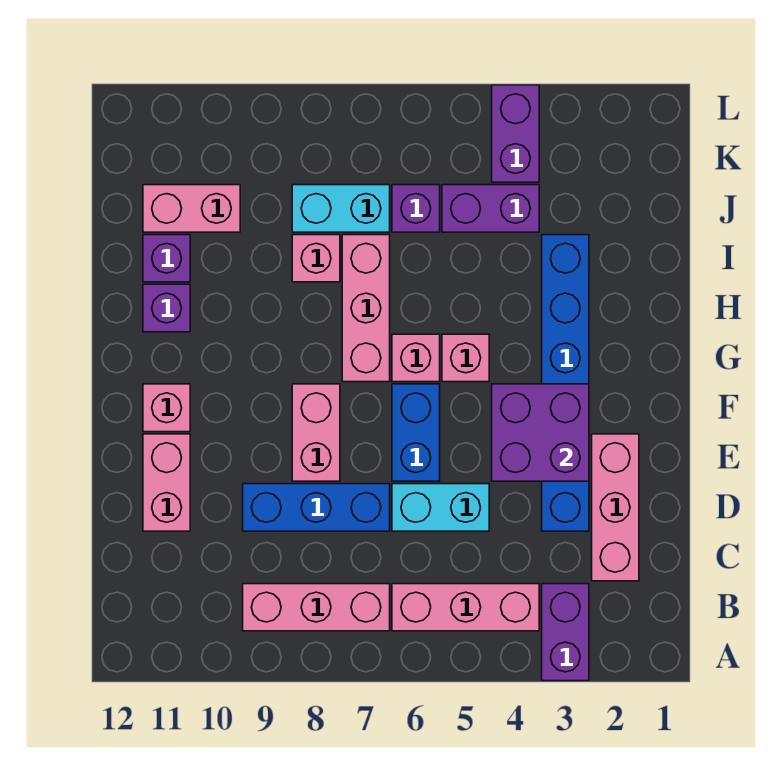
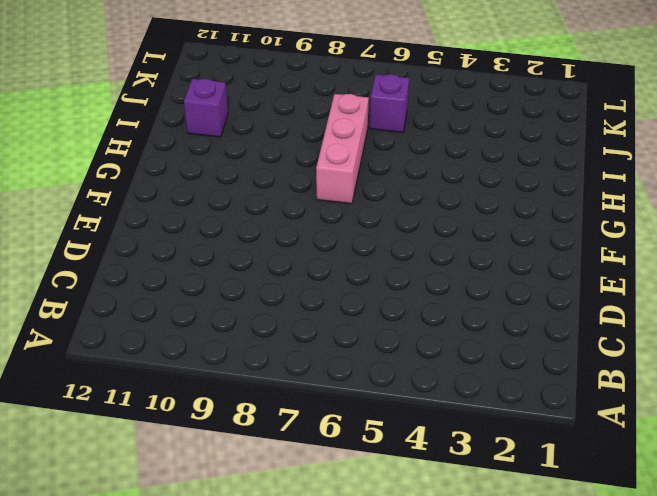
none -> purple 1x2 brick [542,584,589,681]
none -> pink 1x3 brick [392,584,539,631]
none -> pink 1x3 brick [243,584,390,631]

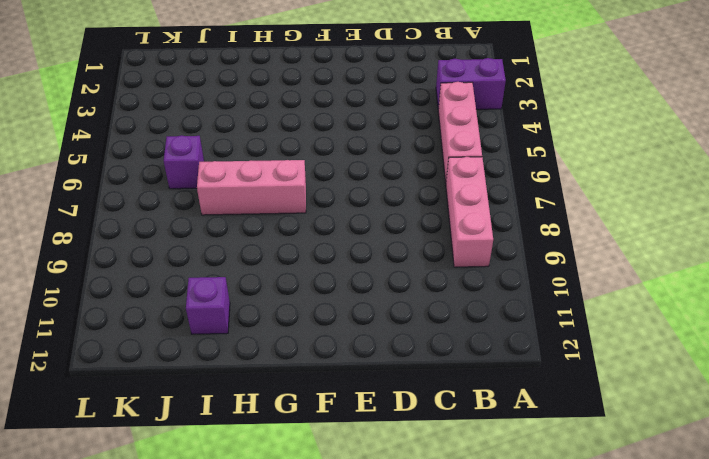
none -> pink 1x3 brick [592,434,639,581]
none -> blue 1x6 brick [542,235,589,531]
none -> cyan 1x2 brick [392,484,489,531]

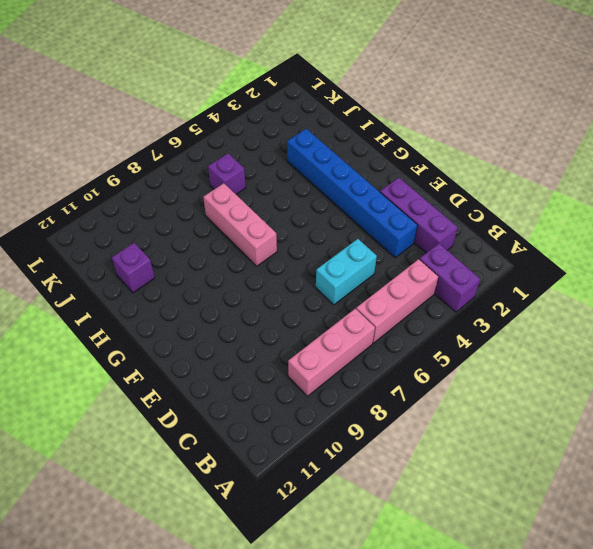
purple 1x3 brick [380,178,458,253] -> pink 1x3 brick [592,434,639,581]
none -> blue 1x3 brick [243,484,390,531]
none -> pink 1x2 brick [143,434,190,531]
none -> blue 1x2 brick [392,384,440,481]

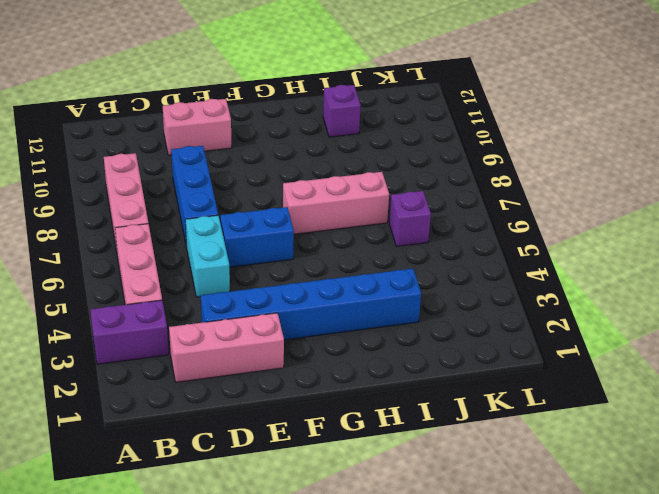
none -> pink 1x2 brick [292,384,340,481]
none -> pink 1x1 brick [143,384,190,432]
none -> pink 1x1 brick [442,334,489,382]

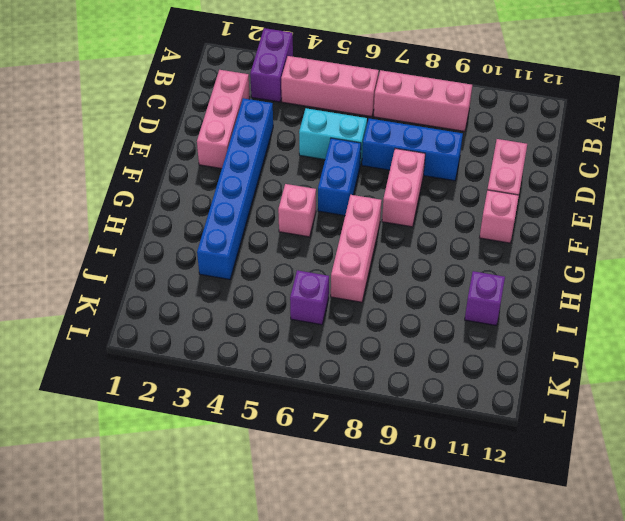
none -> pink 1x1 brick [392,334,440,382]
none -> purple 1x1 brick [143,284,190,332]
none -> pink 1x1 brick [292,235,340,282]

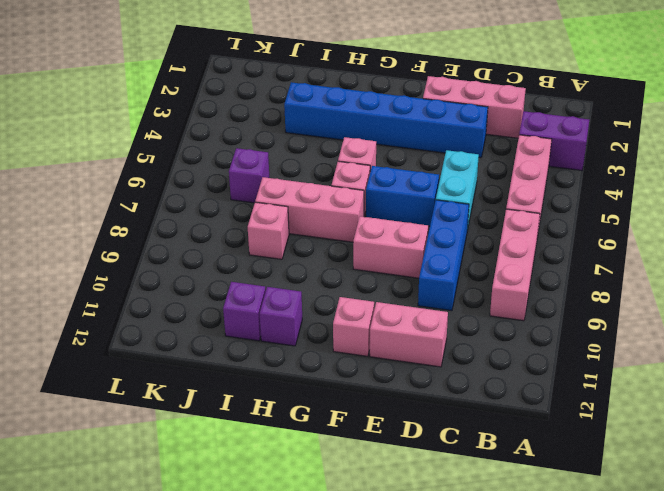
none -> purple 1x2 brick [442,185,539,232]
none -> cyan 1x2 brick [292,185,390,232]
none -> pink 1x2 brick [143,185,240,232]

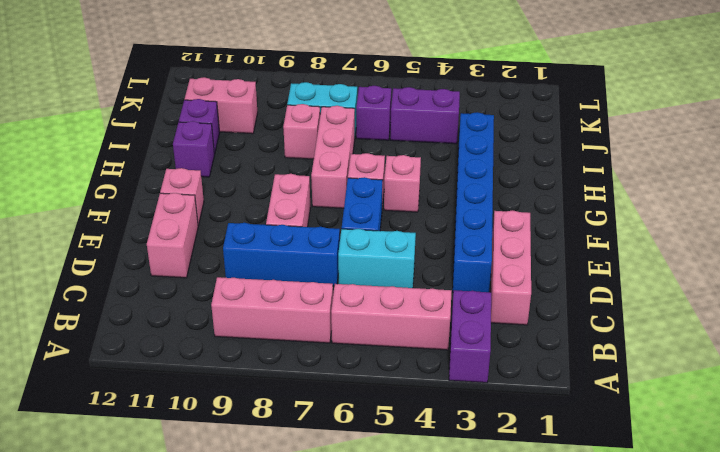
none -> purple 1x2 brick [492,85,539,182]
none -> purple 2x2 brick [492,384,589,481]

